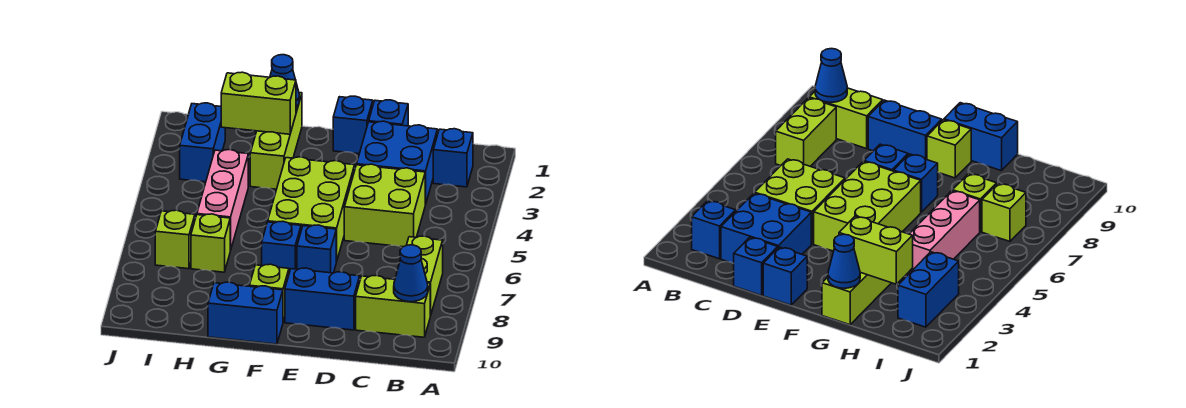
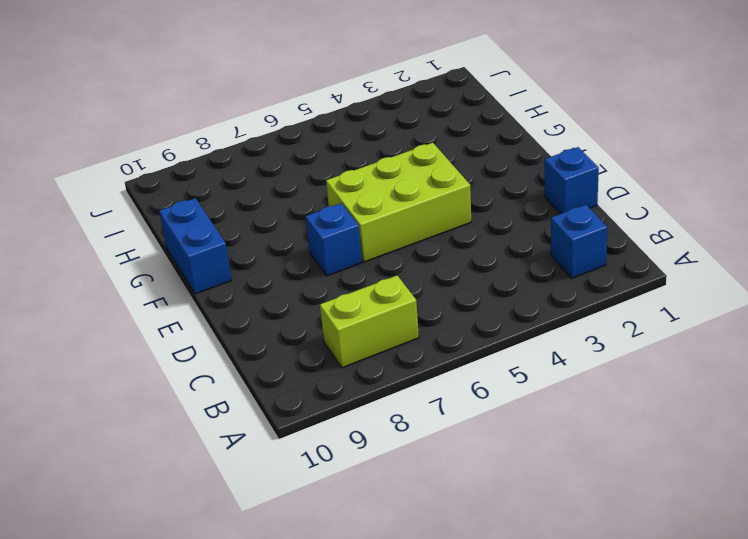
none -> lime 1x2 brick [356,276,430,337]
none -> blue 2x2 brick [357,121,437,205]
none -> lime 2x2 brick [344,164,425,247]

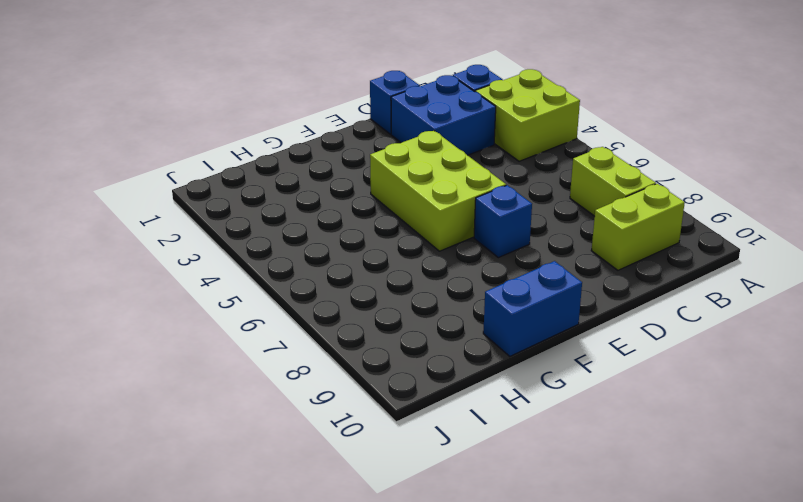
lime 2x2 brick [475,69,580,161] -> lime 2x2 brick moved to [344,164,425,247]
none -> blue 1x2 brick [285,268,360,330]
none -> blue 1x1 brick [333,96,373,154]
none -> blue 1x1 brick [262,221,301,273]

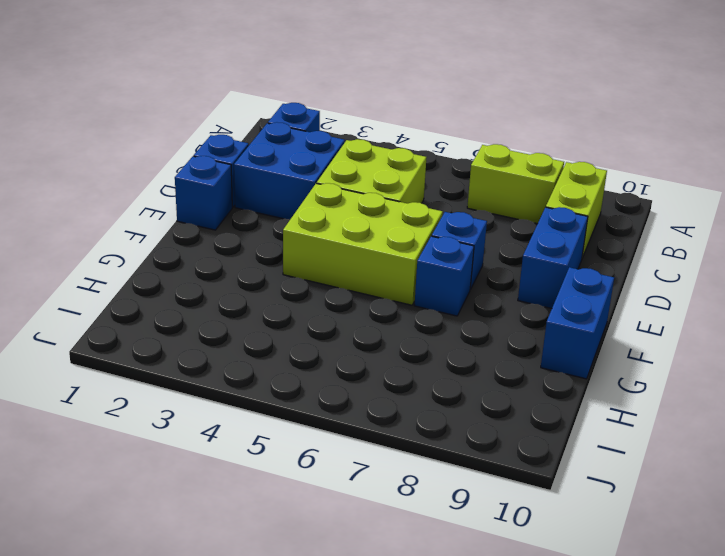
none -> lime 1x1 brick [249,264,289,322]
none -> lime 1x3 brick [250,93,302,189]
none -> pink 1x3 brick [197,149,248,251]

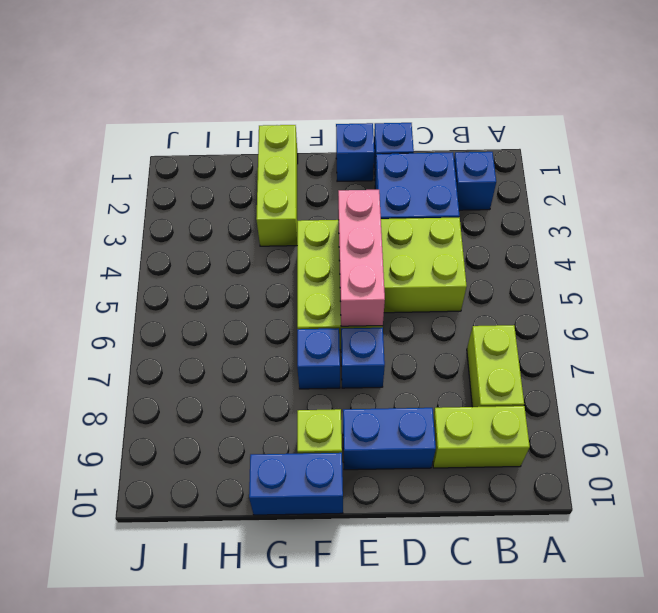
pink 1x3 brick [338,190,385,326] -> pink 1x3 brick moved to [197,149,248,251]
none -> lime 1x1 brick [191,214,230,272]
none -> blue 1x2 brick [180,103,225,182]
none -> lime 1x1 brick [155,210,195,269]

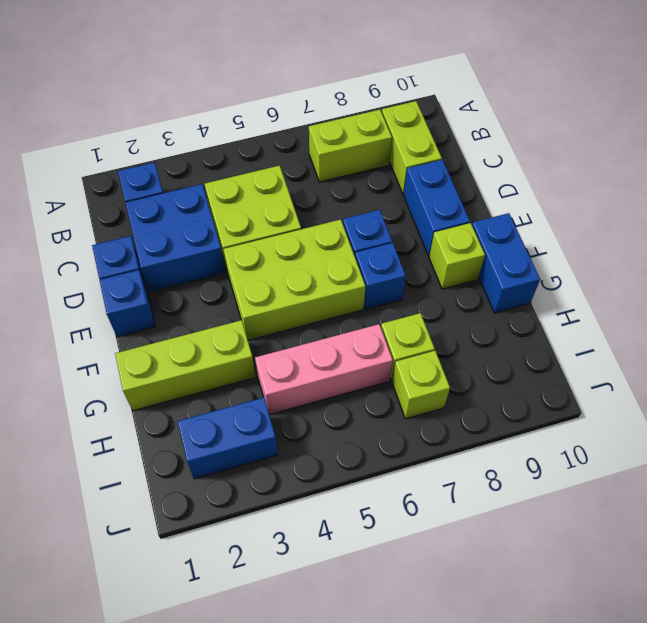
none -> blue 1x1 cone [394,245,428,302]
none -> blue 1x1 cone [270,55,299,107]
none -> lime 1x2 brick [221,72,296,134]

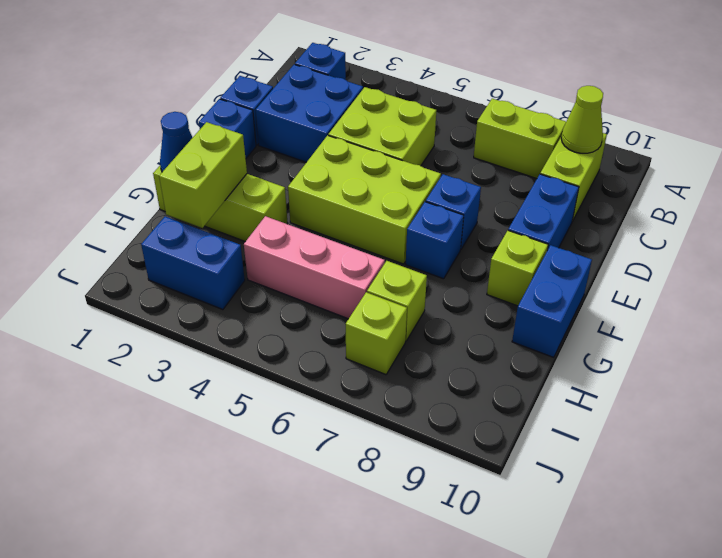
lime 1x1 cone [561,86,603,153] -> blue 1x1 cone [394,245,428,302]

